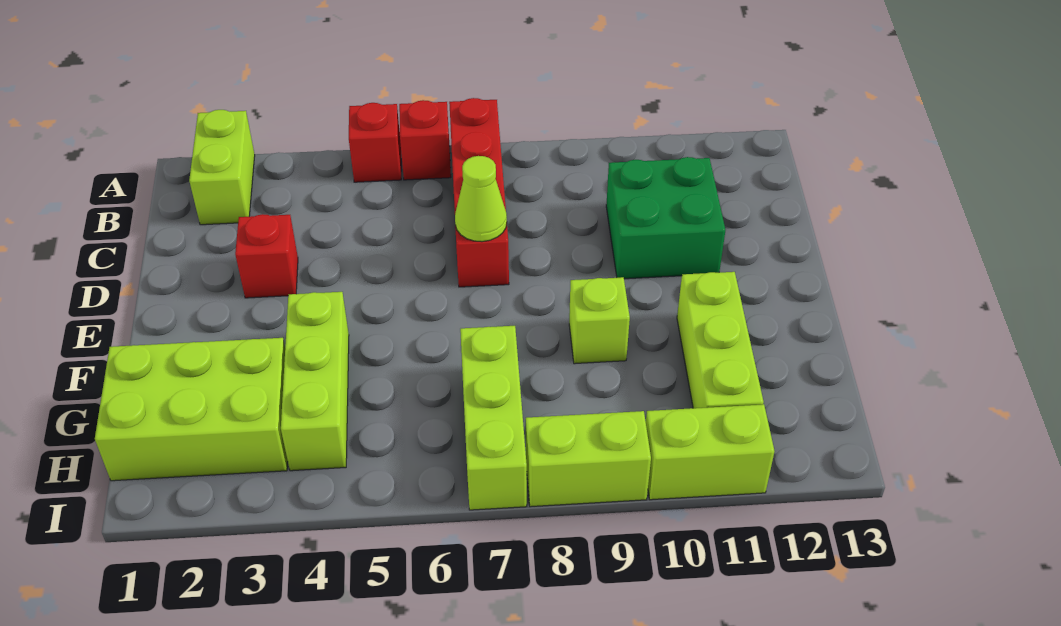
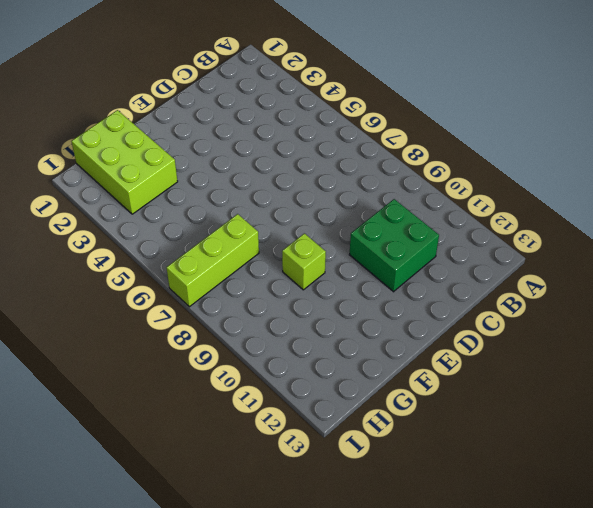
none -> lime 1x2 brick [189,110,255,225]
none -> red 1x1 brick [349,103,401,182]
none -> red 1x1 brick [399,100,451,180]

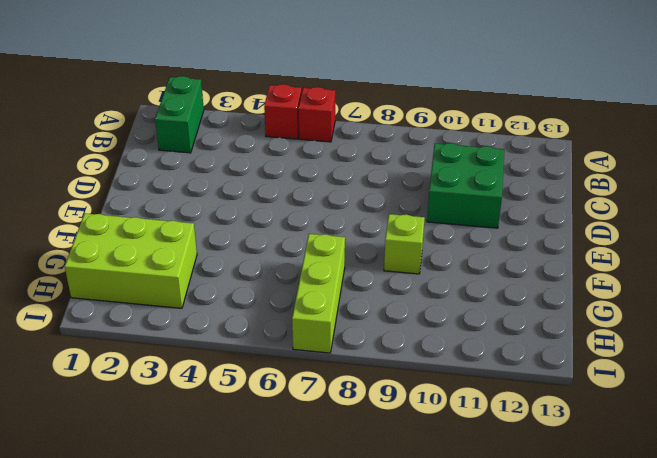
green 1x2 brick [155,76,204,153] -> lime 1x2 brick [189,110,255,225]
none -> red 1x4 brick [449,98,509,287]
none -> red 1x1 brick [235,214,298,298]
none -> lime 1x3 brick [281,292,349,471]

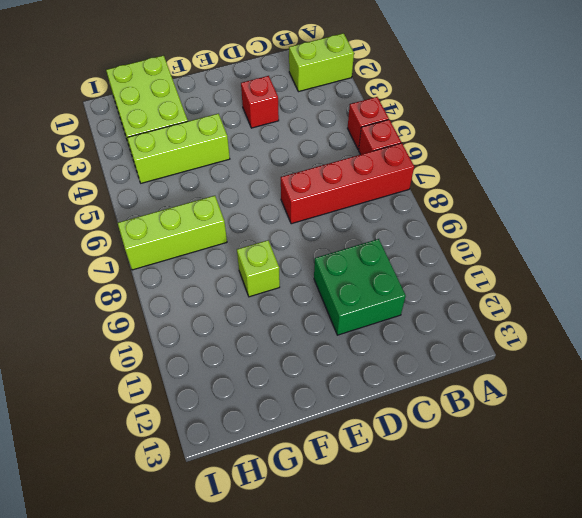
none -> lime 1x3 brick [677,272,764,408]
none -> lime 1x2 brick [526,411,651,507]
none -> lime 1x2 brick [646,404,774,500]

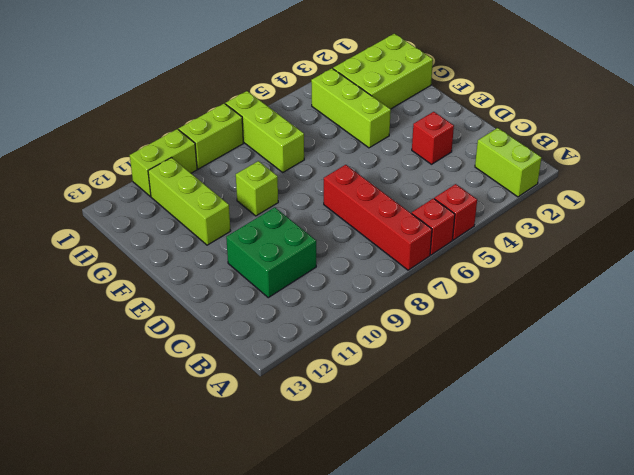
none -> lime 1x1 cone [455,156,507,242]

